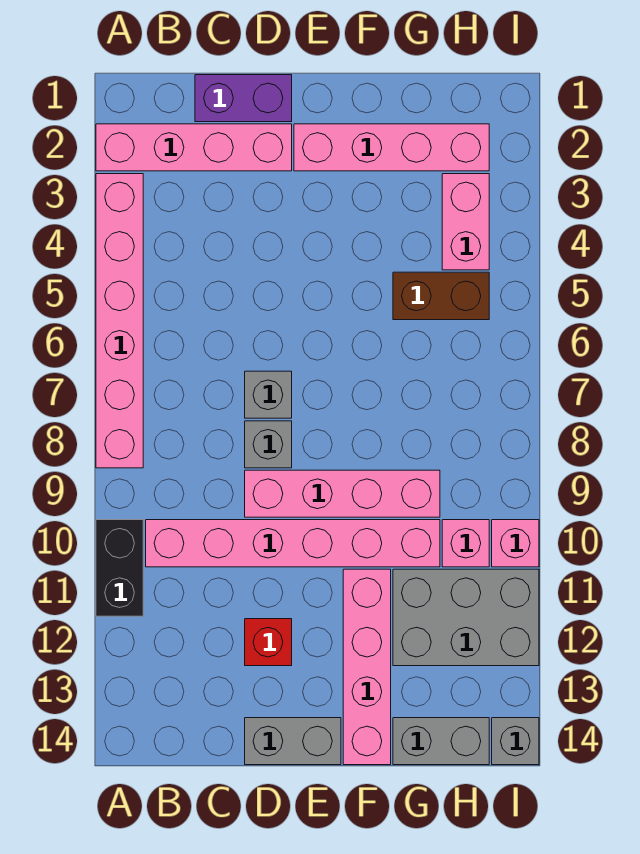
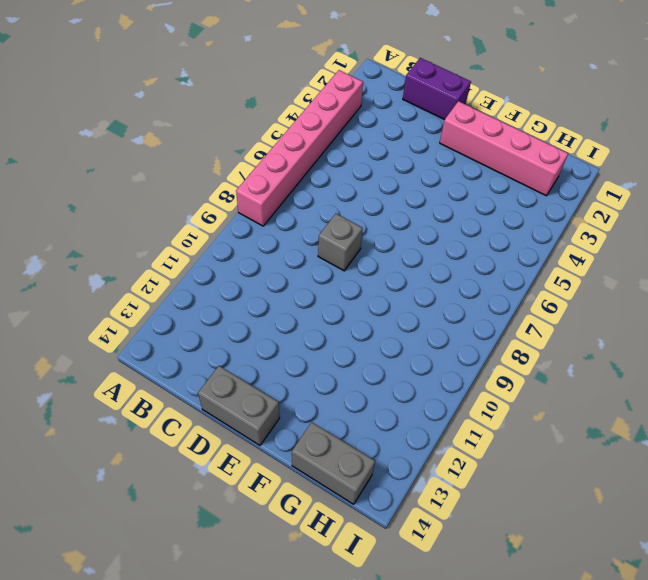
none -> pink 1x4 brick [96,124,292,171]
none -> black 1x2 brick [96,520,143,616]
none -> pink 1x6 brick [146,520,440,567]

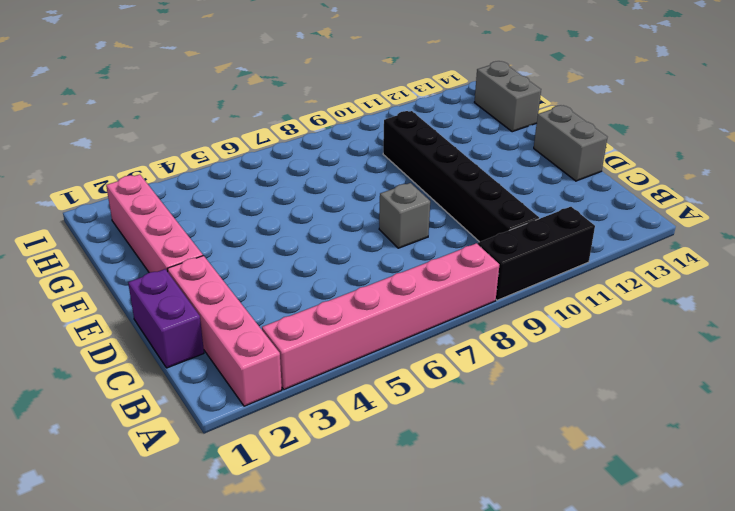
black 1x3 brick [478,207,595,300] -> black 1x2 brick [96,520,143,616]
black 1x6 brick [383,111,539,242] -> pink 1x6 brick [146,520,440,567]
none -> grey 1x1 brick [245,371,292,418]
none -> pink 1x4 brick [245,470,440,517]
none -> red 1x1 brick [245,619,292,666]

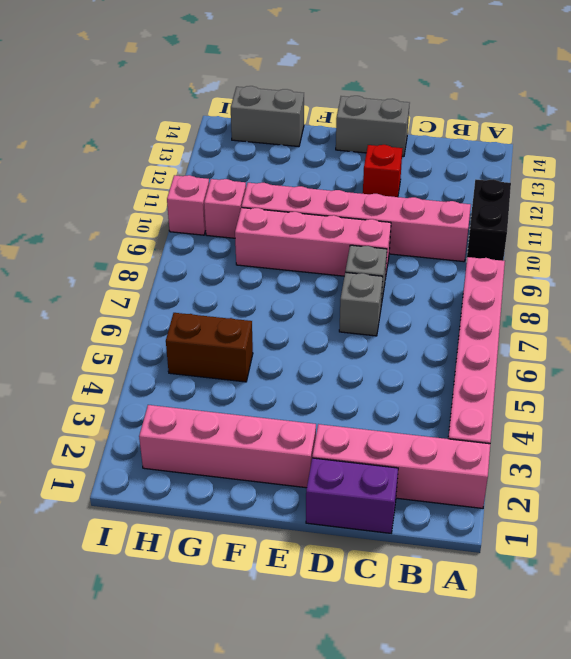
none -> pink 1x4 brick [343,569,391,765]
none -> grey 2x3 brick [393,569,539,666]
none -> pink 1x2 brick [442,174,489,270]

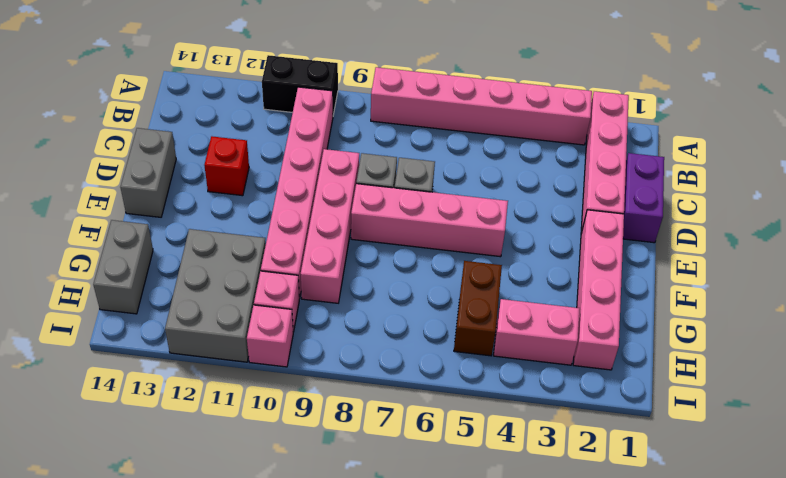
pink 1x4 brick [351,184,508,257] -> pink 1x4 brick moved to [343,569,391,765]
none -> grey 1x1 brick [492,718,539,765]

